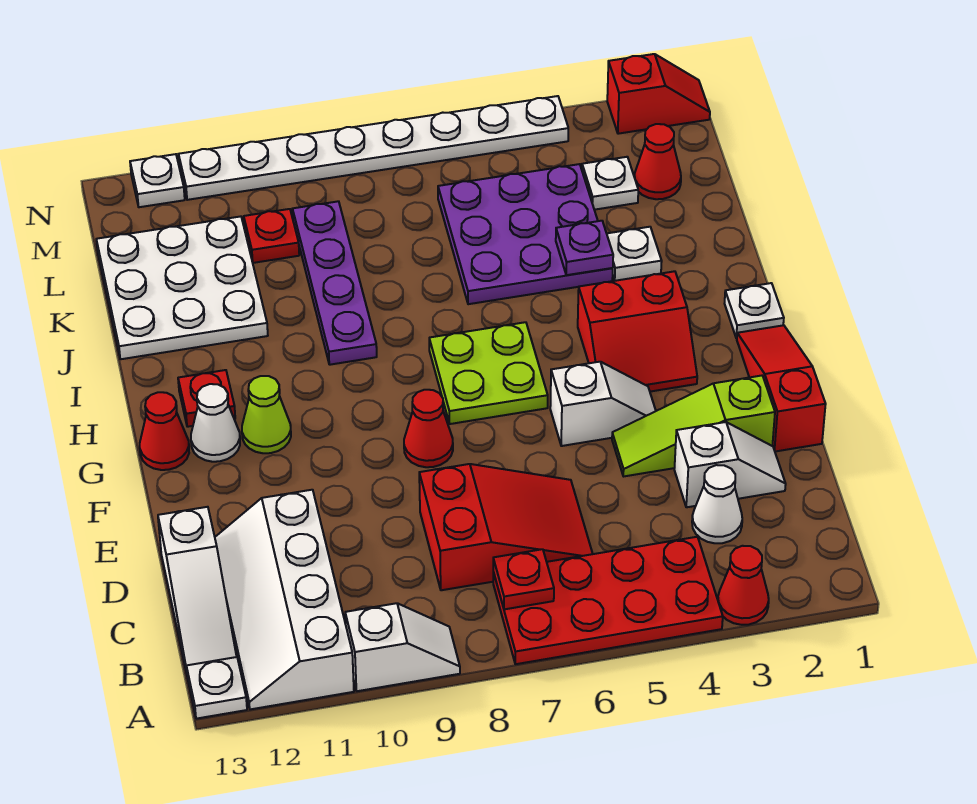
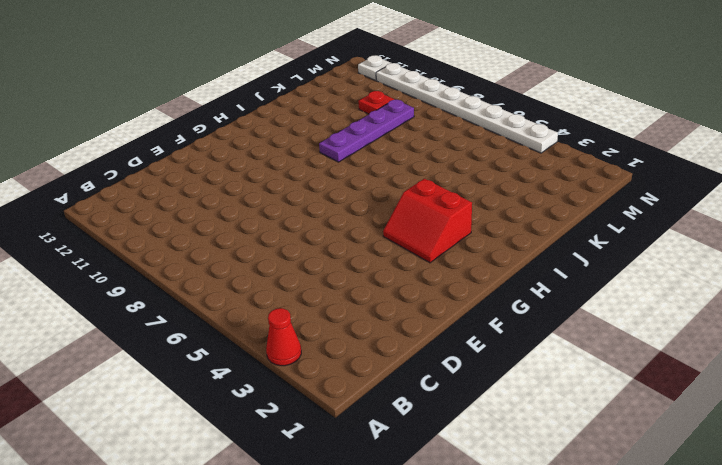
none -> red 2x4 plate [493,537,723,664]
none -> white 1x2 slope [345,603,460,691]
none -> white 2x4 slope [215,490,354,709]
none -> white 1x1 plate [186,657,247,719]

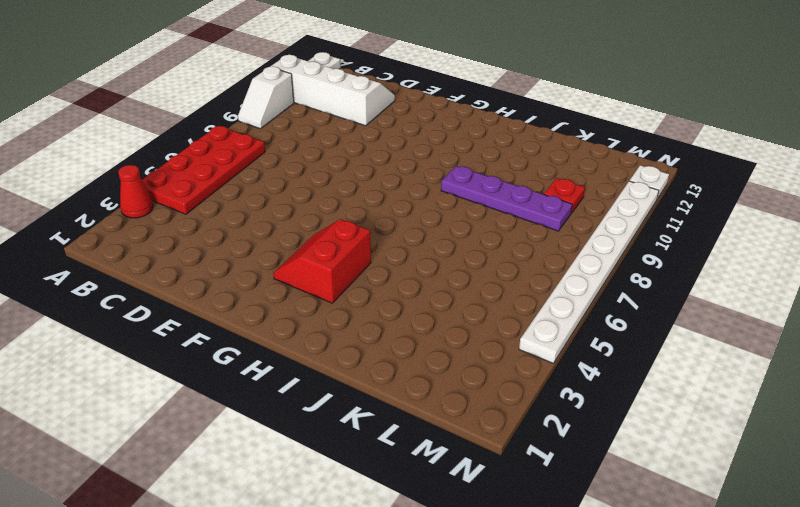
none -> white 1x3 slope [158,507,237,673]
none -> white 1x1 cone [692,465,742,543]
none -> red 2x3 slope [419,464,593,590]
none -> white 1x2 slope [674,422,786,507]

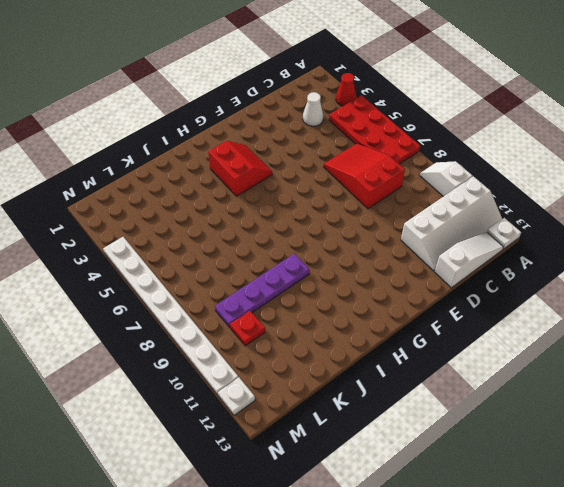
none -> white 1x2 slope [674,422,786,507]
none -> red 1x3 slope [737,325,826,452]
none -> lime 1x3 slope [612,376,775,476]
none -> white 1x2 slope [550,362,656,446]

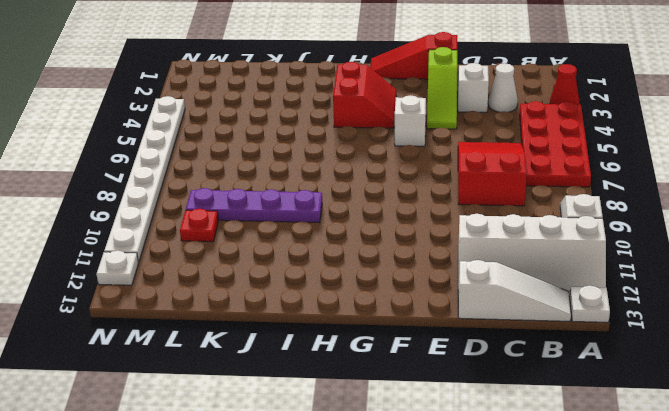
none -> red 1x1 cone [404,390,453,467]
none -> lime 2x2 plate [429,322,548,424]
none -> lime 1x1 cone [242,376,291,453]
none -> white 1x1 cone [191,384,240,462]

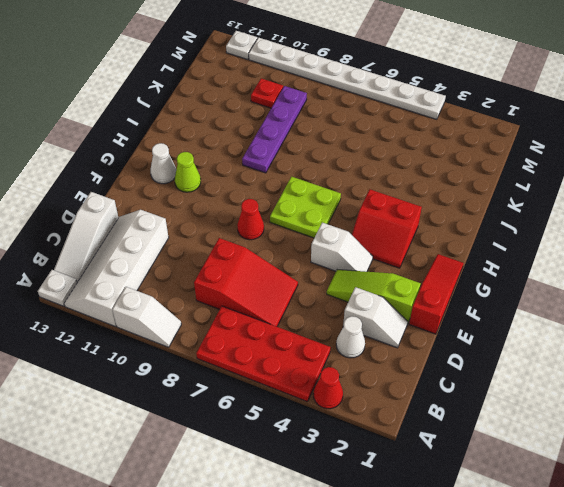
none -> red 1x1 cone [140,392,189,470]
none -> white 1x1 plate [725,283,784,338]
none -> red 1x1 plate [178,370,235,427]
none -> white 1x1 plate [607,227,662,281]

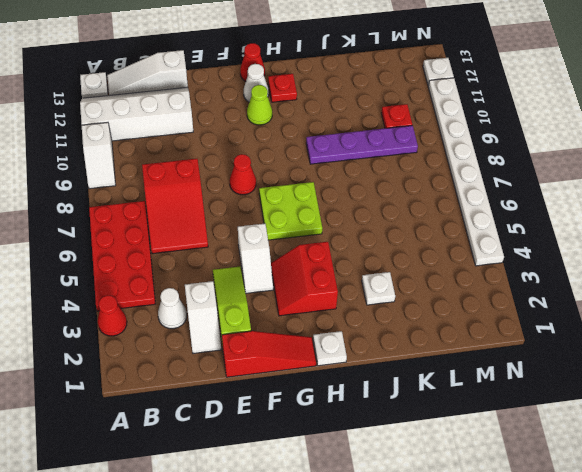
none -> purple 3x3 plate [438,164,613,304]
none -> white 3x3 plate [96,216,268,359]
none -> red 1x1 cone [634,124,681,199]
none -> white 1x1 plate [582,157,638,210]

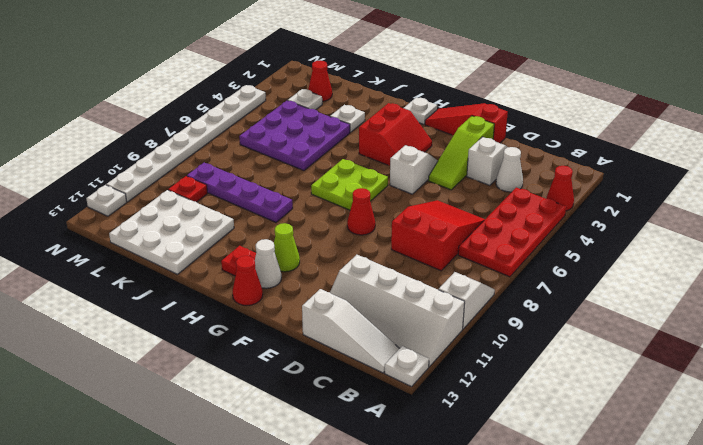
none -> red 1x2 slope [607,54,710,134]
none -> red 1x1 plate [493,549,554,609]
none -> purple 1x1 plate [556,221,613,275]

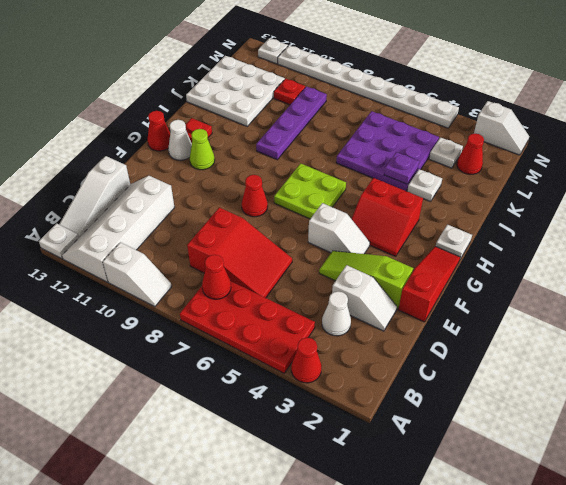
red 1x1 cone [202,255,231,299] -> red 1x1 plate [493,549,554,609]
white 1x2 slope [474,101,529,155] -> red 1x2 slope [607,54,710,134]

